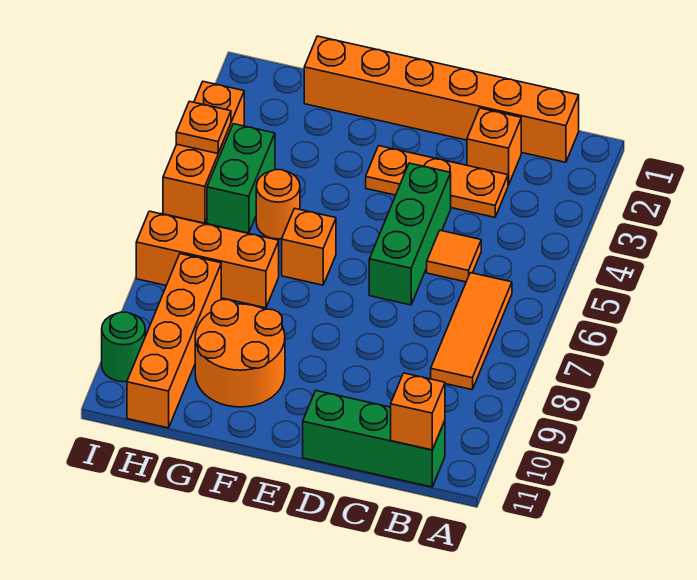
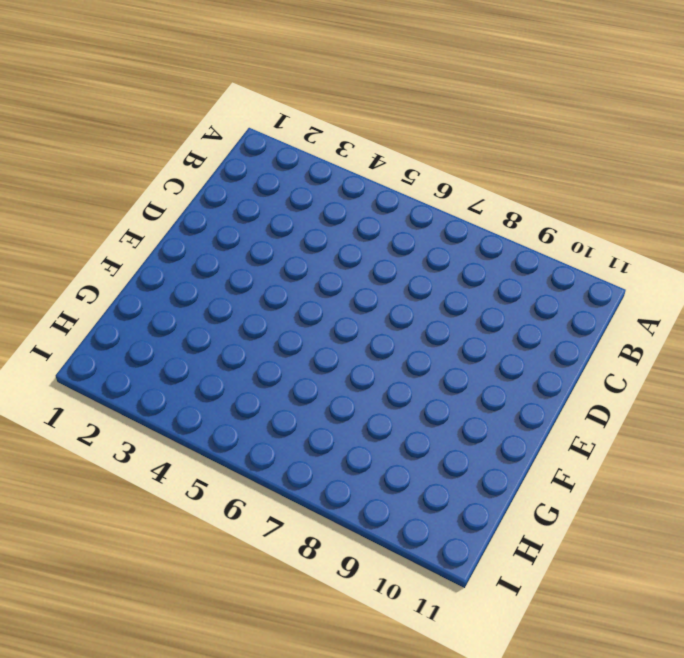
none -> orange 1x6 brick [304,36,579,162]
none -> orange 1x3 tile [431,273,512,390]
none -> green 1x3 brick [303,391,445,487]

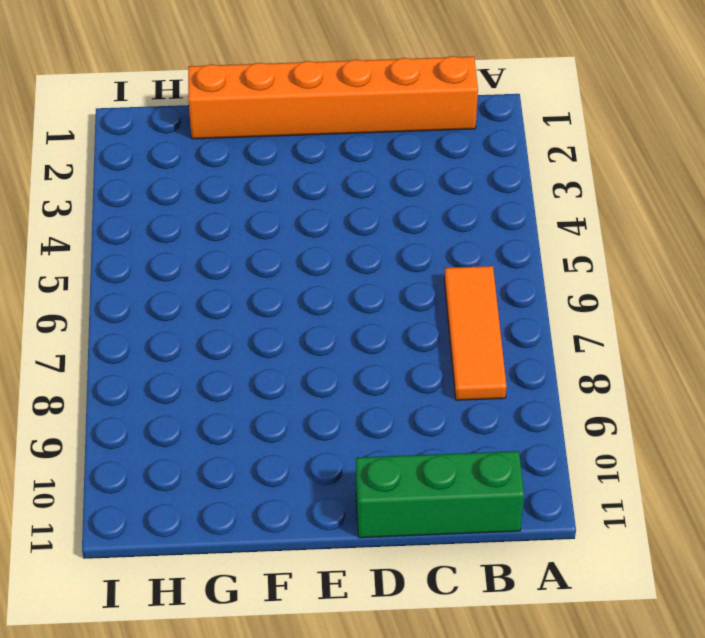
none -> orange 1x1 brick [467,108,521,185]
none -> orange 1x3 plate [366,146,508,217]
none -> orange 1x1 tile [427,230,481,282]

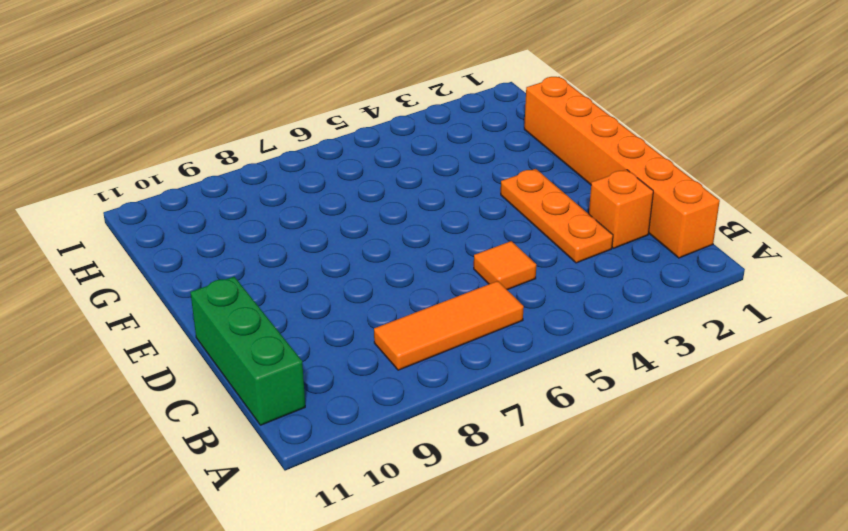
none -> green 1x3 brick [369,163,451,305]
none -> orange 1x1 brick [282,208,336,285]
none -> orange 2x2 round brick [195,300,285,407]

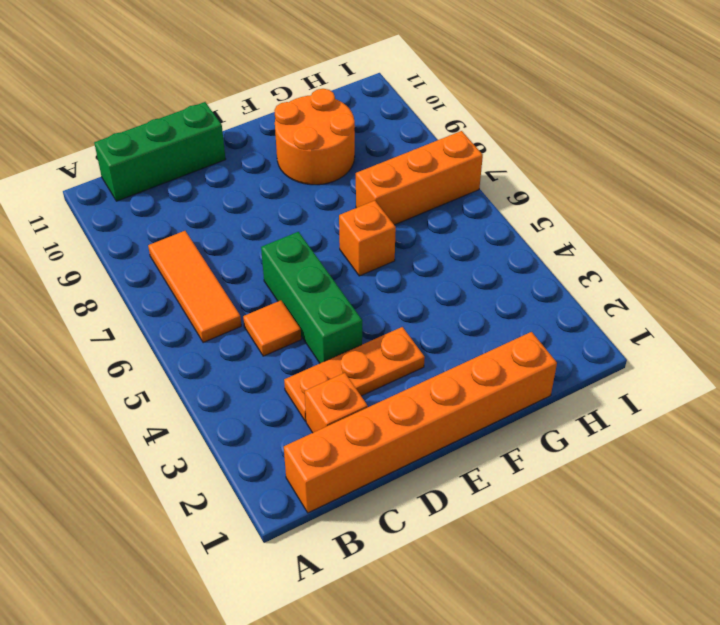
none -> orange 1x1 round brick [256,170,300,239]
none -> green 1x2 brick [207,124,275,233]
none -> orange 1x4 brick [127,254,221,428]

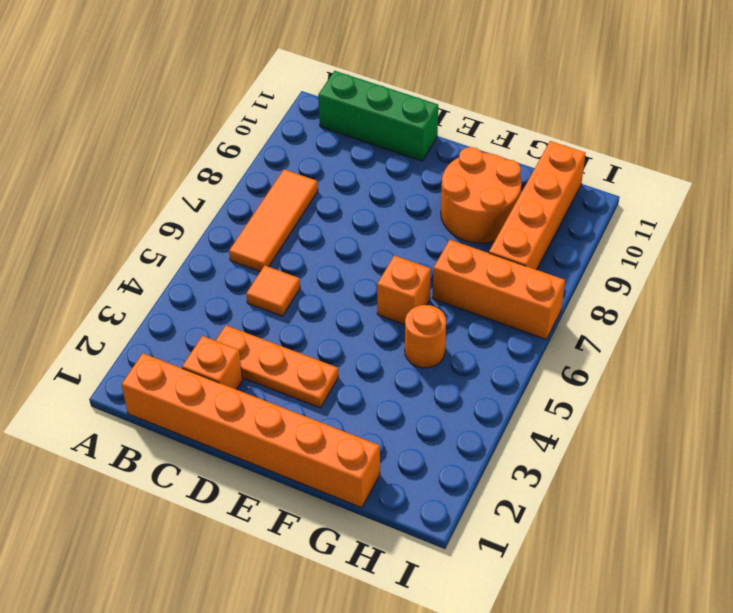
none -> green 1x3 brick [369,163,451,305]
none -> green 1x2 brick [207,124,275,233]
none -> orange 1x3 brick [163,82,244,223]

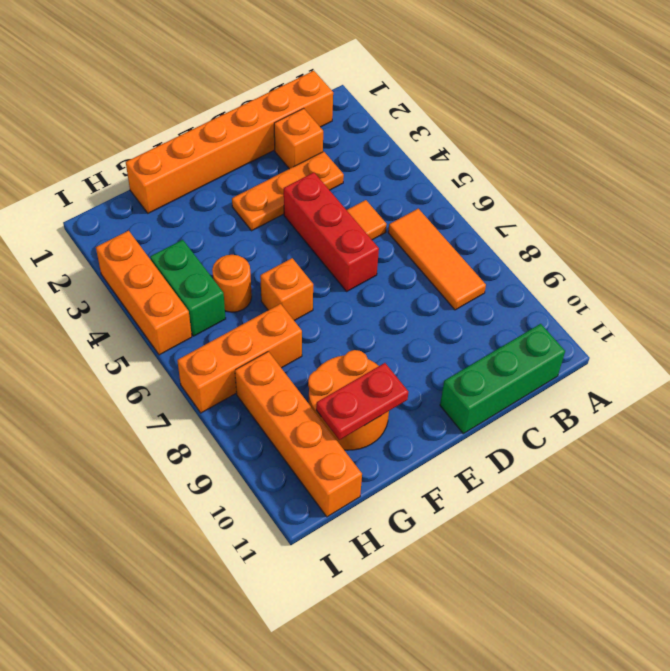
red 1x3 brick [284,172,379,291] -> green 1x3 brick [369,163,451,305]
red 1x2 plate [316,363,408,440] -> none
none -> green 1x1 round brick [102,312,145,382]
none -> orange 1x1 brick [391,373,445,450]
none -> orange 1x1 plate [176,101,231,154]

